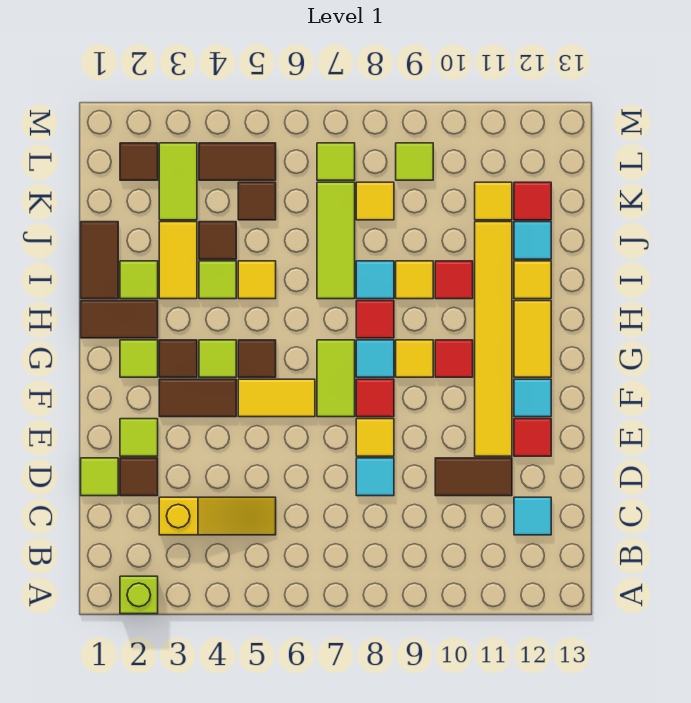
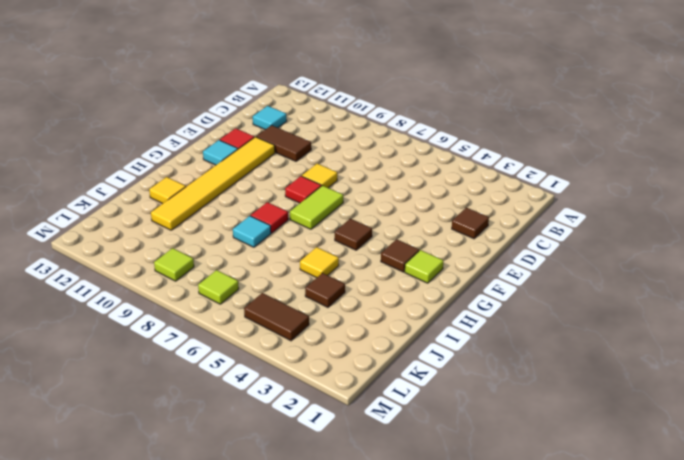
none -> lime 1x1 brick [120,576,158,614]
none -> yellow 1x3 slope [159,497,276,535]
none -> lime 1x1 tile [81,458,118,496]
none -> cyan 1x1 tile [356,458,394,496]

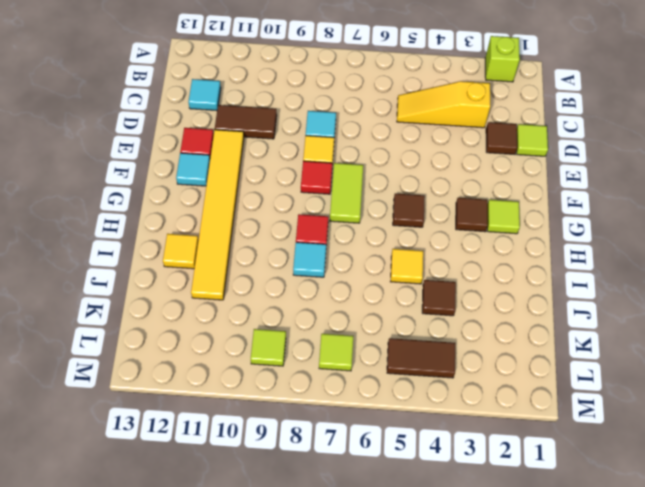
none -> lime 1x1 tile [120,419,158,456]
none -> brown 1x2 tile [159,379,236,417]
none -> yellow 1x2 tile [238,379,315,417]
none -> lime 1x1 tile [199,340,236,377]

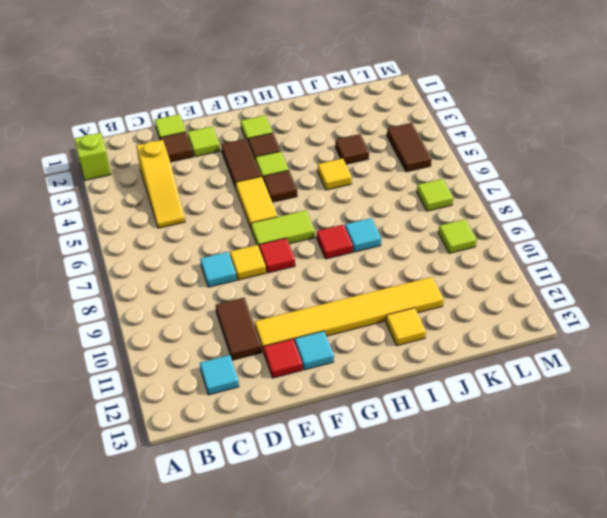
none -> cyan 1x1 tile [356,340,394,377]
none -> yellow 1x1 tile [396,340,433,377]
none -> red 1x1 tile [435,340,473,377]
none -> yellow 1x2 tile [514,301,551,377]

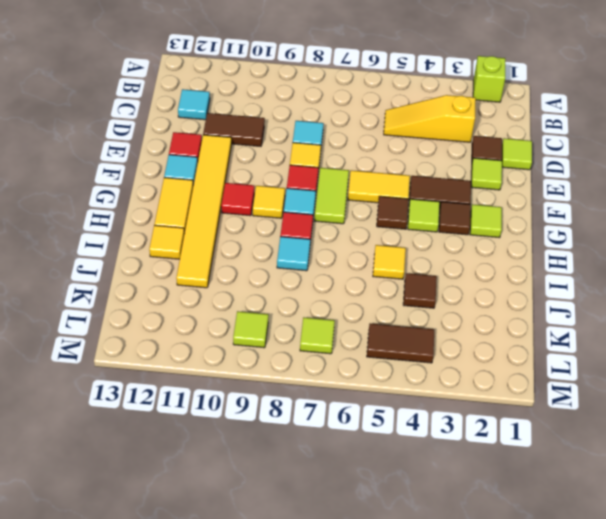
none -> brown 1x2 tile [81,301,158,338]
none -> brown 1x2 tile [81,222,118,299]
none -> lime 1x1 tile [120,261,158,299]
none -> yellow 1x2 tile [159,222,197,299]

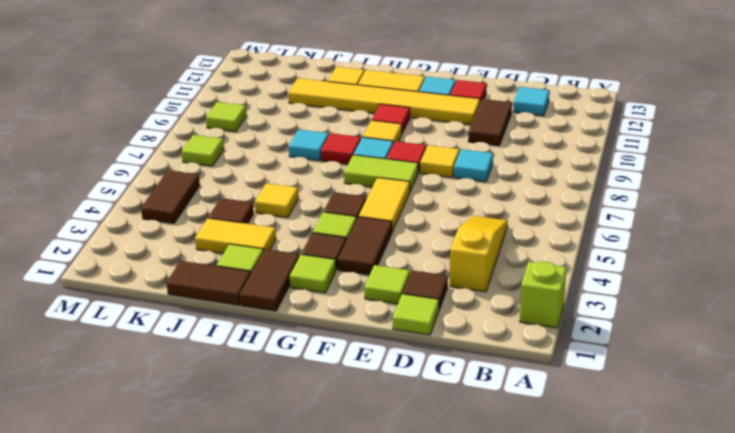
none -> lime 1x1 tile [199,261,236,299]
none -> lime 1x3 tile [317,182,355,299]
none -> yellow 1x1 tile [396,261,433,299]
none -> red 1x1 tile [435,261,473,299]

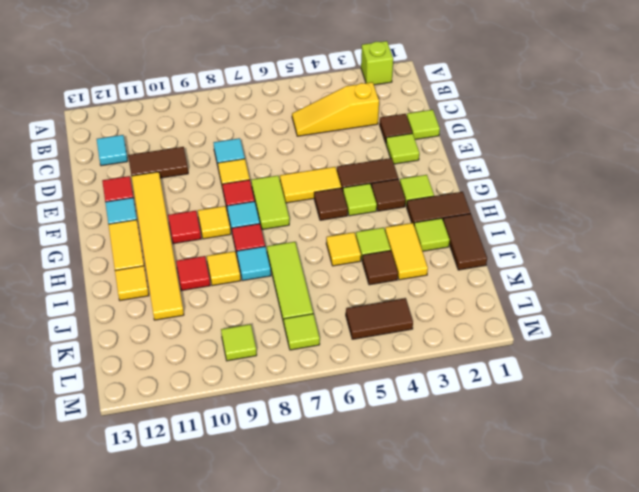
none -> cyan 1x1 tile [514,222,551,259]
none -> lime 1x2 tile [159,143,197,220]
none -> brown 1x1 tile [238,182,276,220]
none -> yellow 1x1 tile [356,182,394,220]

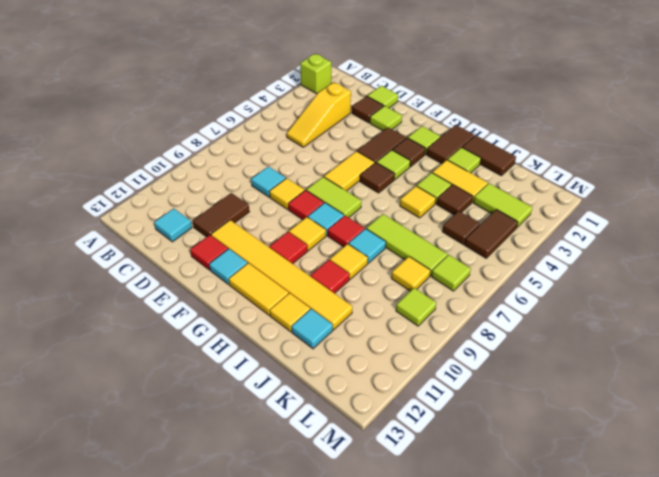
none -> yellow 1x1 tile [475,182,512,220]
none -> red 1x1 tile [514,182,551,220]
none -> brown 1x1 tile [120,143,158,180]

